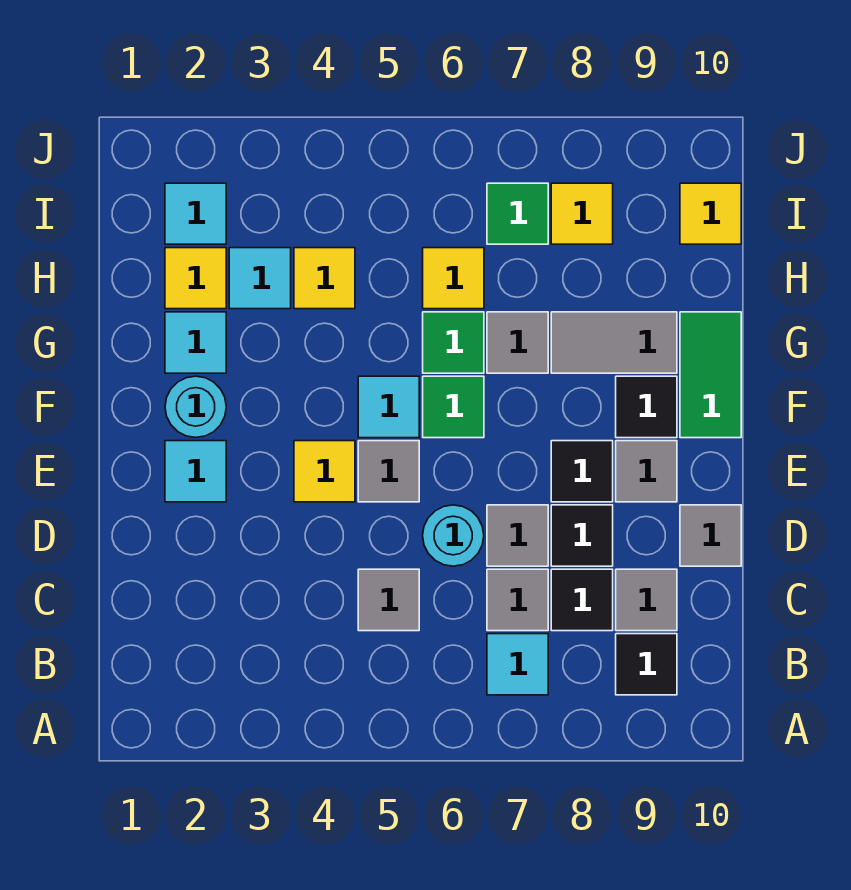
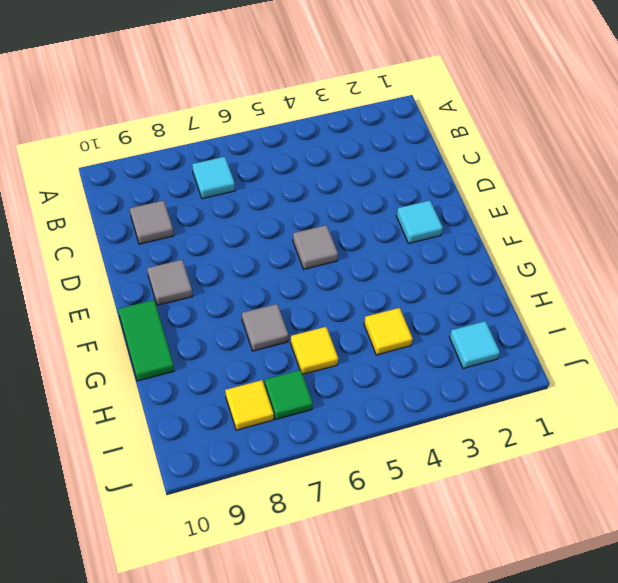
none -> black 1x1 tile [616,634,677,695]
none -> grey 1x1 tile [358,569,419,631]
none -> grey 1x1 tile [487,569,548,631]
none -> black 1x1 tile [551,569,613,631]

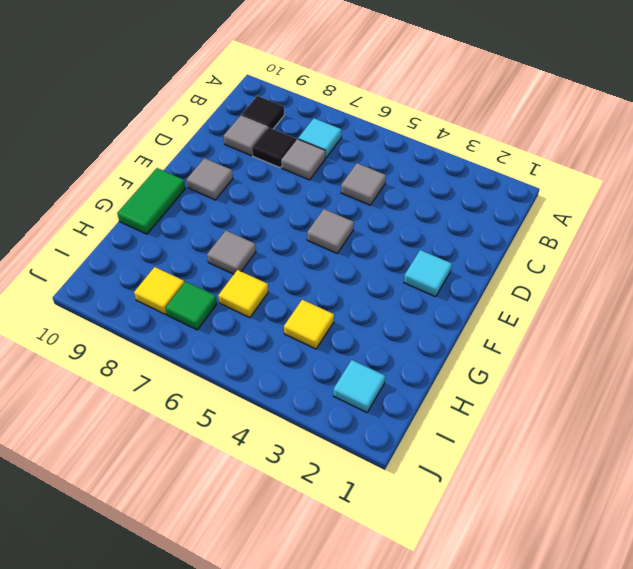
none -> cyan 1x1 round brick [423,505,484,566]
none -> grey 1x1 tile [487,505,548,566]
none -> black 1x1 tile [551,505,613,566]
none -> grey 1x1 tile [680,505,741,566]

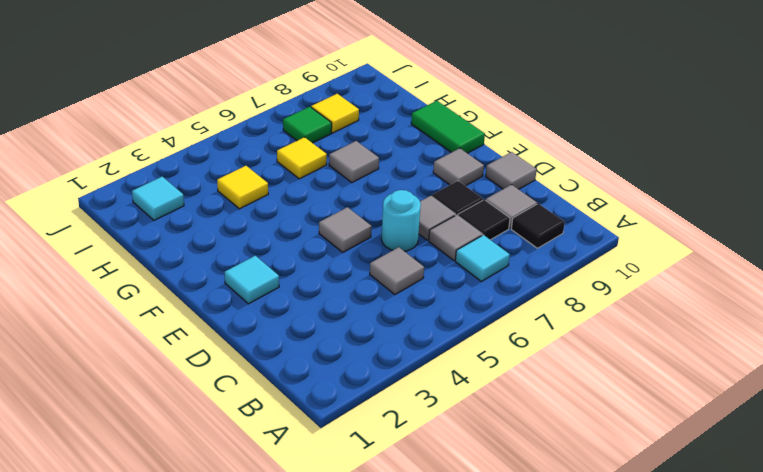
none -> yellow 1x1 tile [294,441,355,502]
none -> black 1x1 tile [551,441,613,502]
none -> cyan 1x1 round brick [165,376,226,438]
none -> cyan 1x1 tile [358,376,419,438]

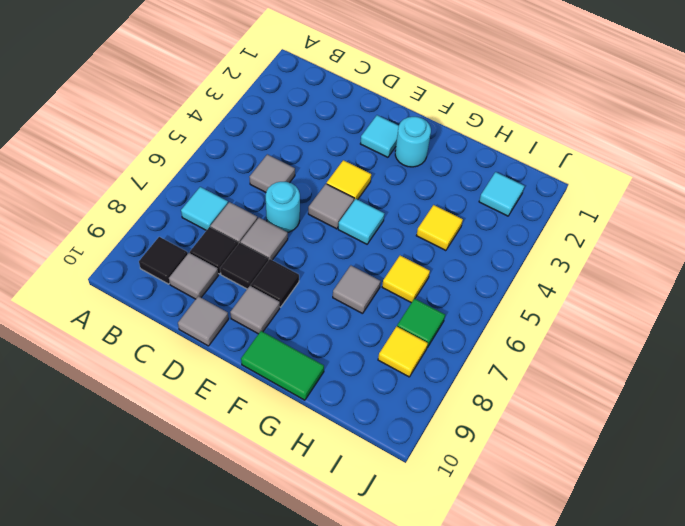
none -> green 1x1 tile [423,376,484,438]
none -> black 1x1 tile [616,376,677,438]
none -> cyan 1x1 tile [165,312,226,373]
none -> green 1x1 tile [423,312,484,373]

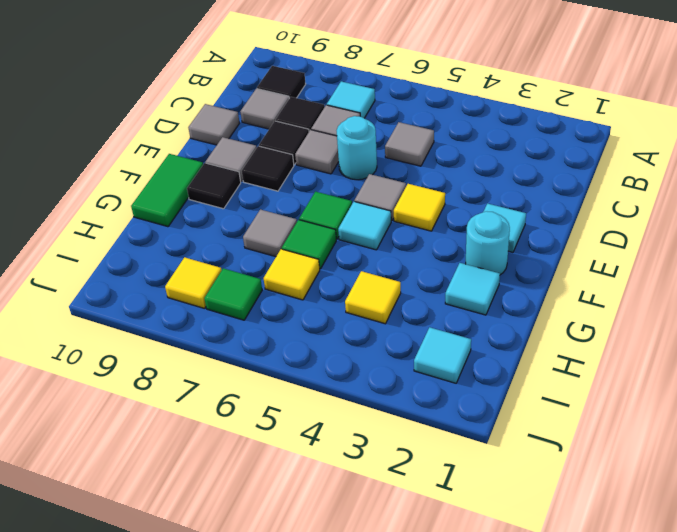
none -> grey 1x2 tile [551,312,677,373]
none -> yellow 1x1 tile [165,248,226,309]
none -> cyan 1x1 tile [229,248,291,309]
none -> yellow 1x1 tile [680,183,741,244]

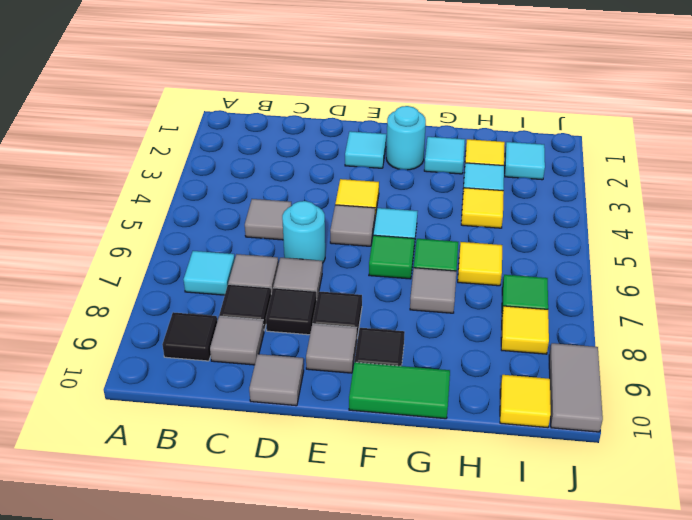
grey 1x2 tile [549,343,603,432] -> grey 1x2 tile moved to [551,312,677,373]

